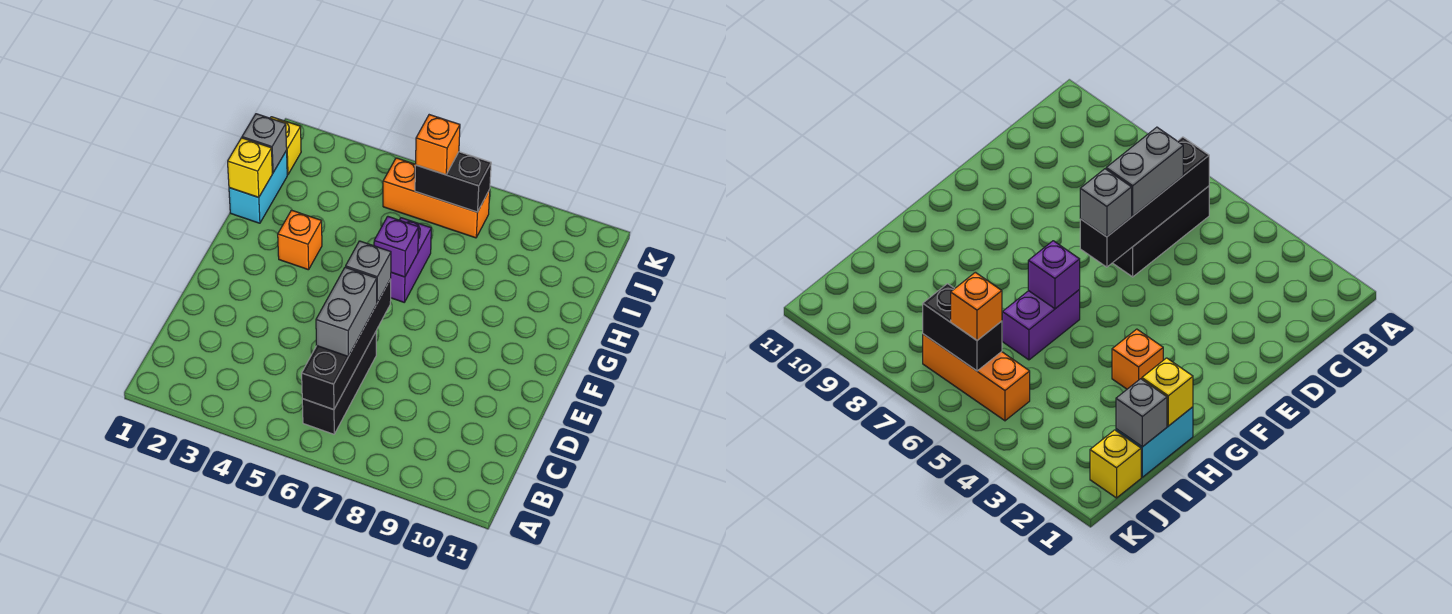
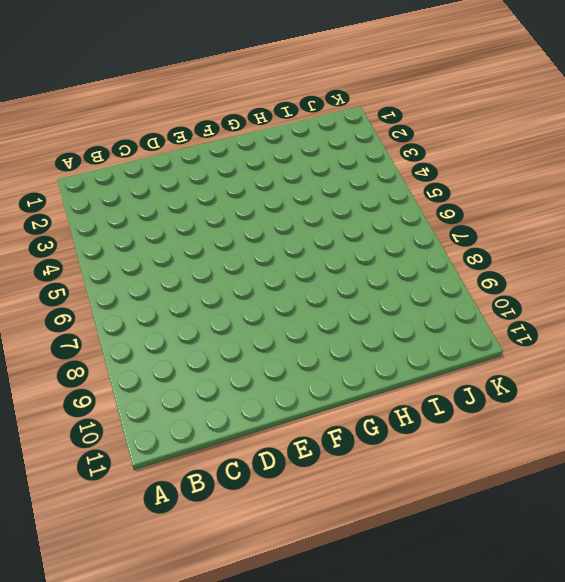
none -> black 1x3 brick [302,332,376,434]
none -> orange 1x1 brick [278,210,322,270]
none -> purple 1x2 brick [391,218,431,302]

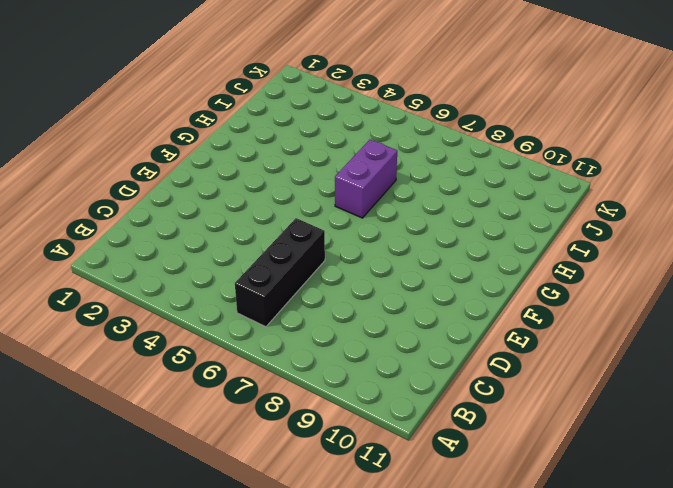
none -> orange 1x1 brick [278,210,322,270]
none -> cyan 1x2 brick [229,151,287,223]
none -> yellow 1x1 brick [270,117,301,175]

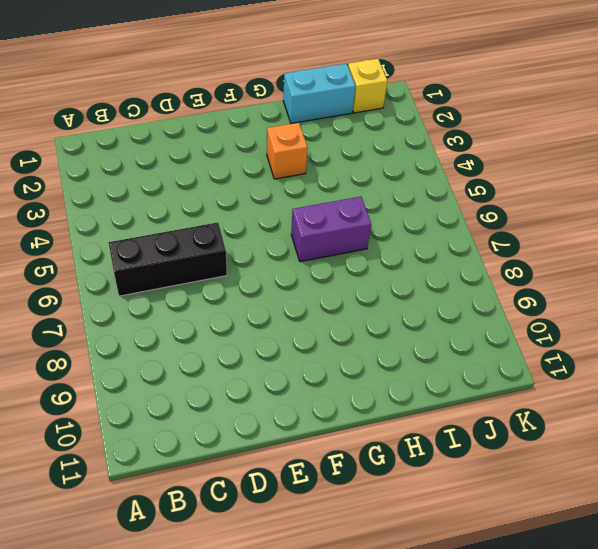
none -> orange 1x3 brick [383,158,490,238]
none -> black 1x4 brick [302,279,391,410]
none -> purple 1x1 brick [374,216,419,277]

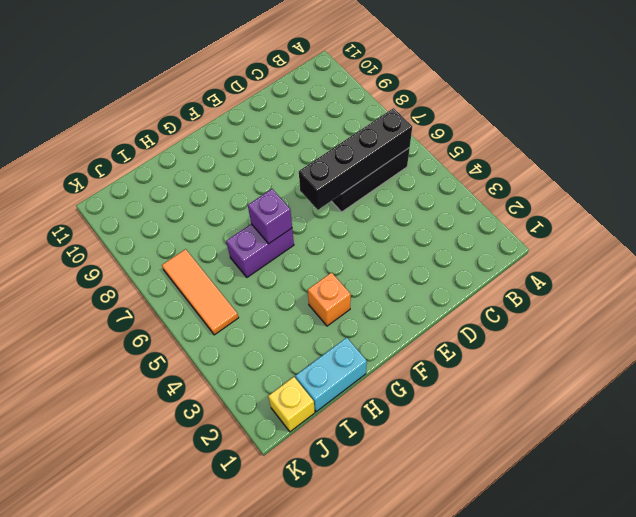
orange 1x3 tile [162,249,239,335] -> orange 1x3 brick [383,158,490,238]
none -> yellow 1x1 brick [228,138,272,198]
none -> grey 1x1 brick [242,114,287,173]
none -> black 1x2 brick [415,152,491,212]

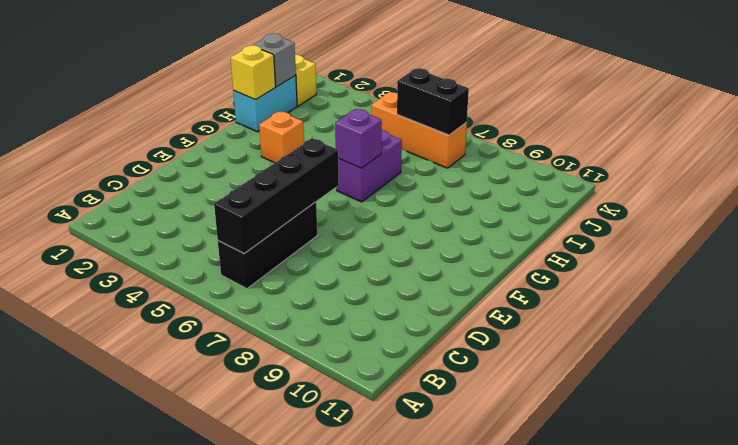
none -> grey 1x2 brick [316,267,377,356]
none -> grey 1x1 brick [346,241,391,303]
none -> orange 1x1 brick [416,115,460,175]

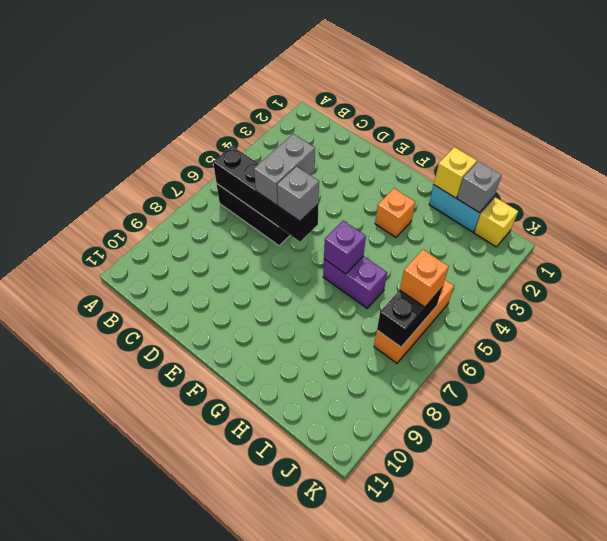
grey 1x2 brick [254,134,315,205] -> grey 1x2 brick turned to [316,267,377,356]

